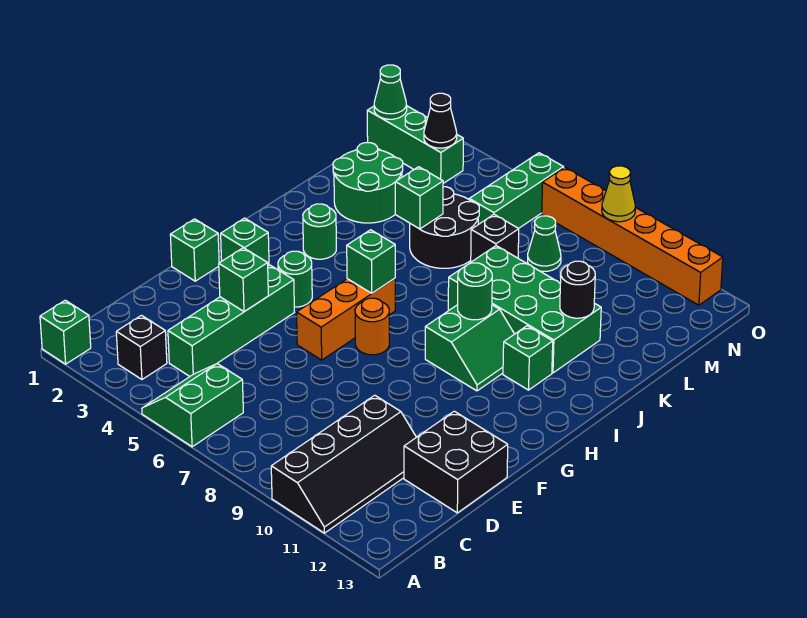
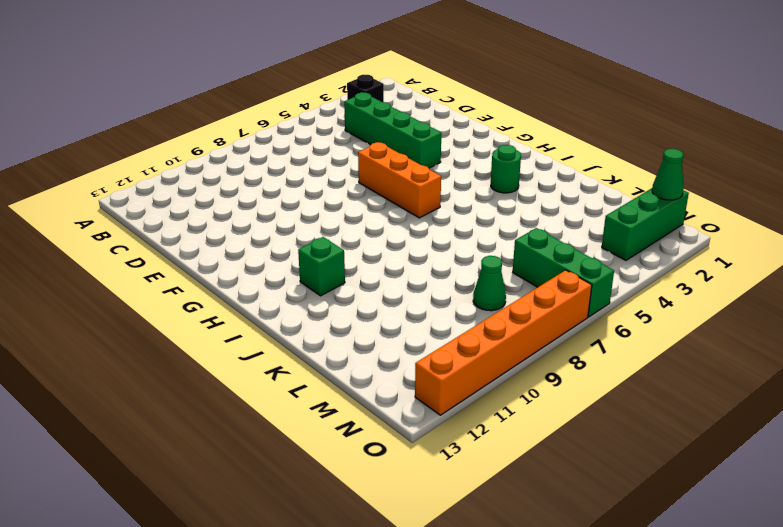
none -> green 1x1 brick [40,300,91,364]
none -> green 2x2 slope [142,364,243,447]
none -> black 2x4 slope [271,395,416,533]
none -> black 2x2 brick [404,411,508,513]

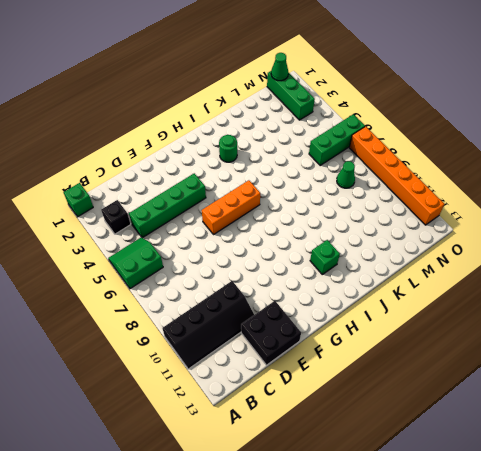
none -> green 1x1 brick [170,219,219,281]
none -> green 1x1 brick [221,218,269,266]
none -> green 1x1 round brick [278,251,312,307]
none -> orange 1x1 round brick [355,298,389,355]

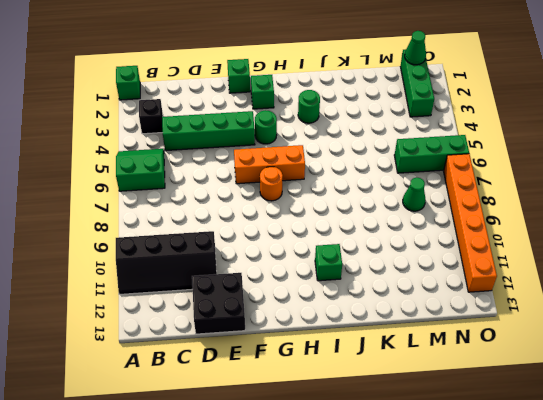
none -> green 2x2 slope [425,305,514,391]
none -> green 2x4 brick [448,246,601,373]
none -> green 2x2 round brick [333,143,403,223]
none -> black 2x2 round brick [410,187,479,268]

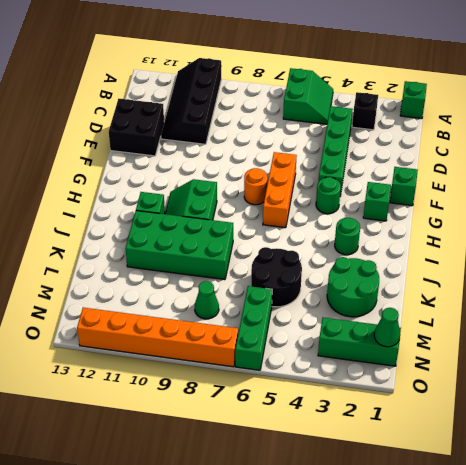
none -> black 1x1 brick [471,215,519,262]
none -> green 1x1 brick [219,248,268,312]
none -> green 1x1 brick [347,230,395,293]
none -> green 1x1 round brick [458,263,492,320]

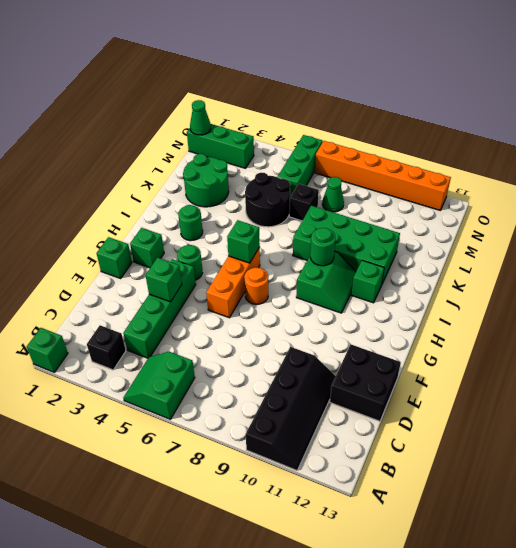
none -> green 1x1 brick [395,167,443,229]
none -> black 1x1 round brick [560,261,595,318]
none -> black 1x1 cone [424,93,457,148]
none -> yellow 1x1 cone [602,166,635,222]

